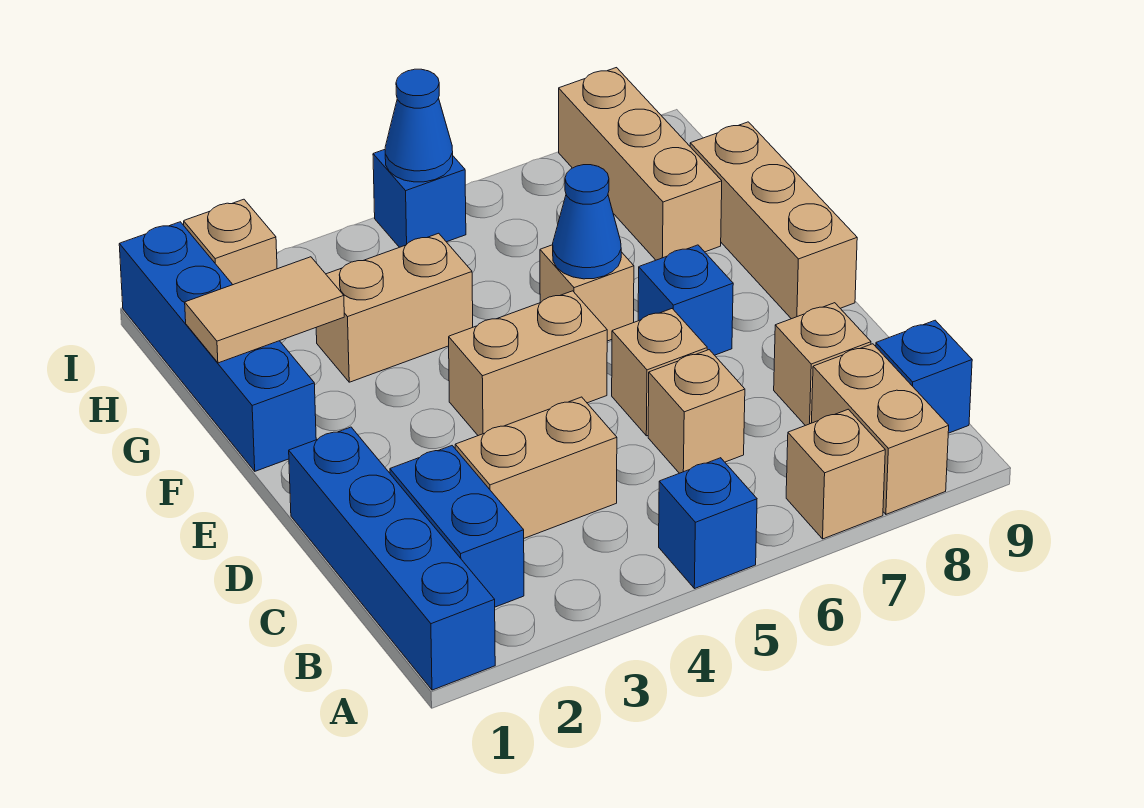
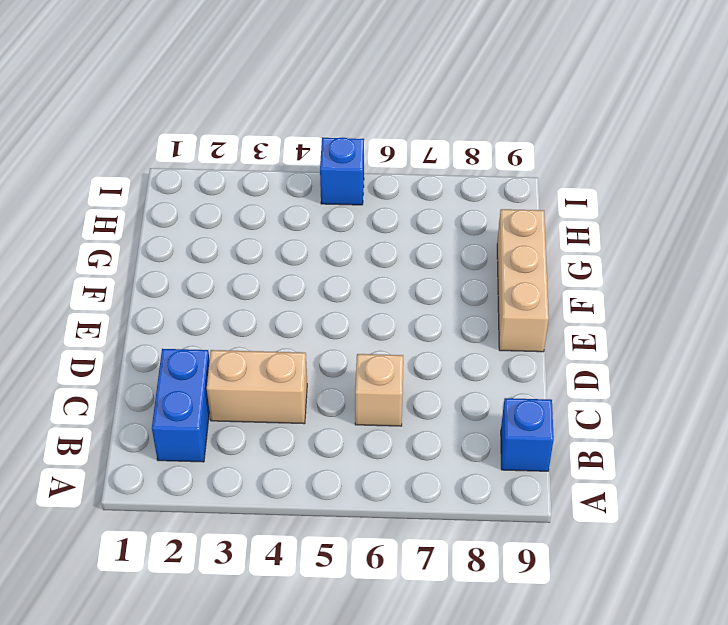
none -> blue 1x4 brick [289,427,495,690]
none -> blue 1x1 brick [659,458,757,589]
none -> tan 1x1 brick [786,409,885,539]

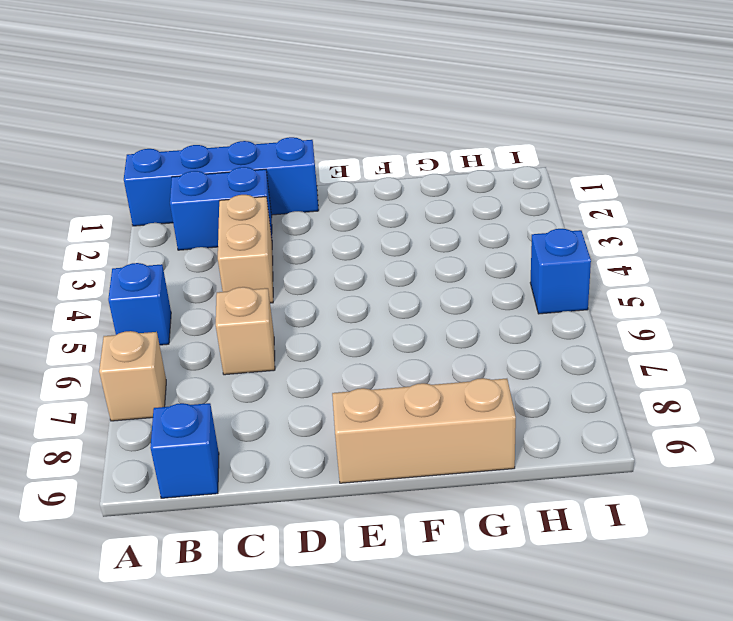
none -> tan 1x2 brick [811,344,949,514]
none -> tan 1x1 brick [774,303,871,426]
none -> tan 1x1 brick [612,309,707,436]

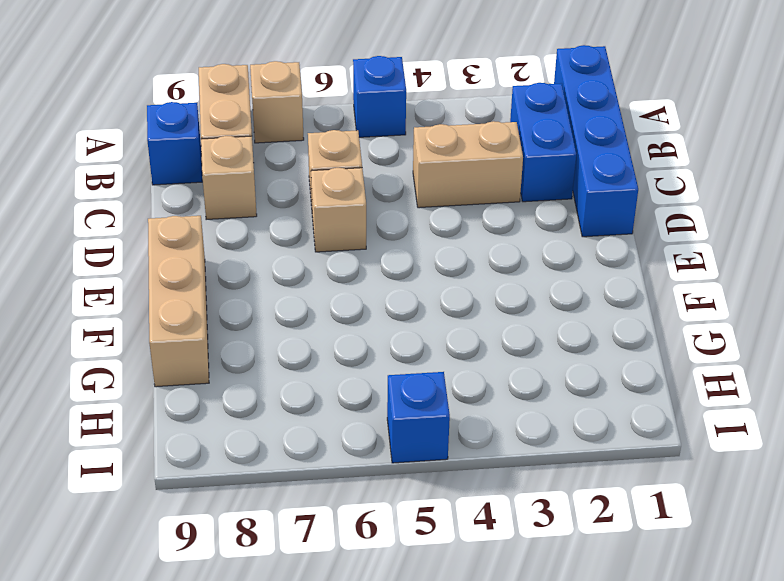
none -> tan 1x2 brick [449,291,607,436]
none -> blue 1x1 brick [638,245,733,355]
none -> blue 1x4 brick [119,222,316,471]

